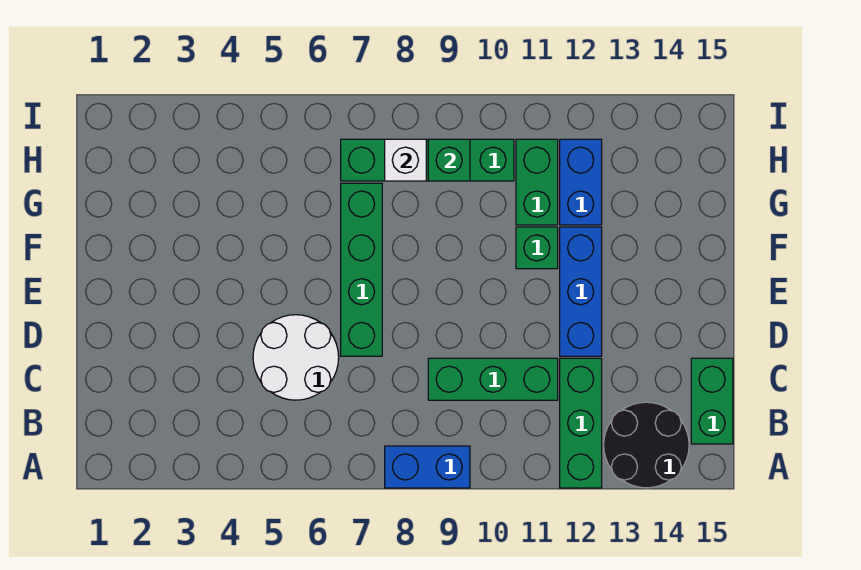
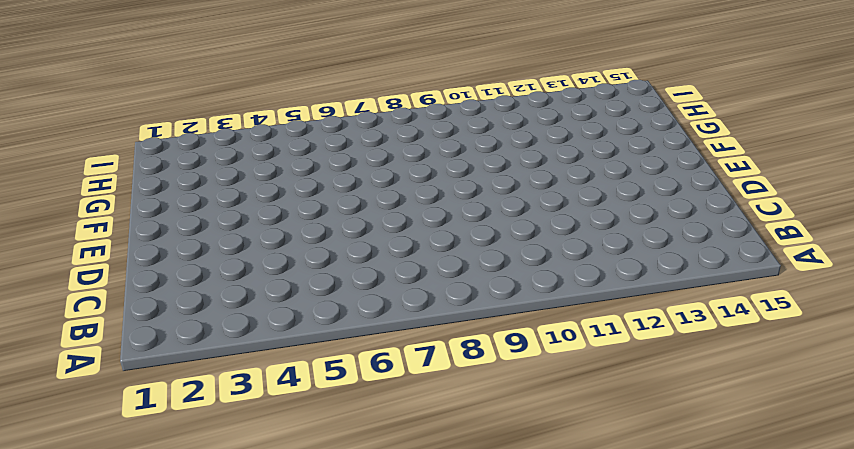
none -> blue 1x2 brick [385,446,470,488]
none -> green 1x3 brick [560,358,602,488]
none -> black 2x2 round brick [604,402,689,488]

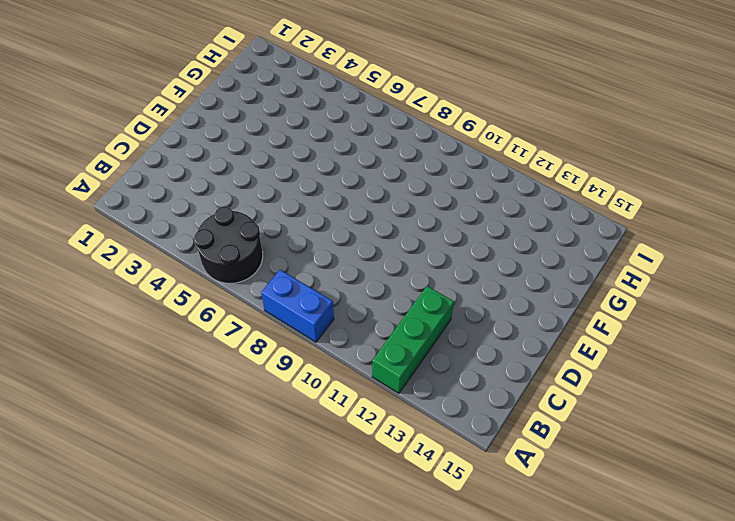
black 2x2 round brick [194,207,263,283] -> black 2x2 round brick moved to [604,402,689,488]
none -> green 1x2 brick [691,358,733,444]
none -> white 2x2 round brick [253,315,339,400]
none -> green 1x3 brick [428,358,558,400]

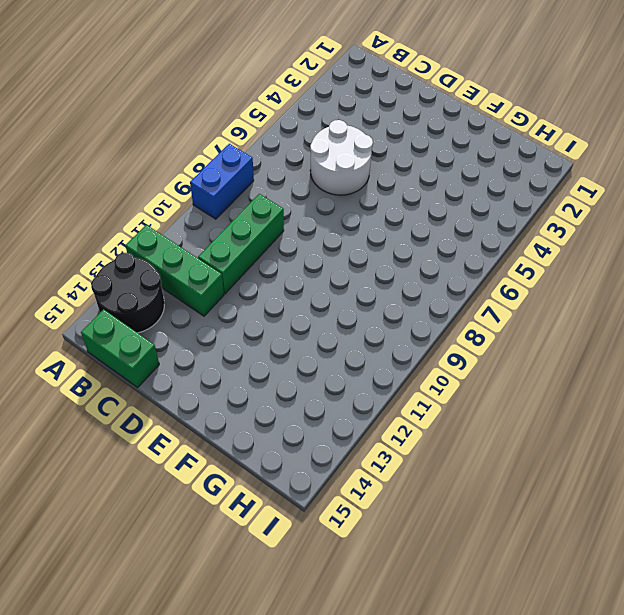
none -> green 1x4 brick [341,183,382,356]
none -> blue 1x3 brick [560,227,602,356]
none -> green 1x1 brick [516,227,558,269]

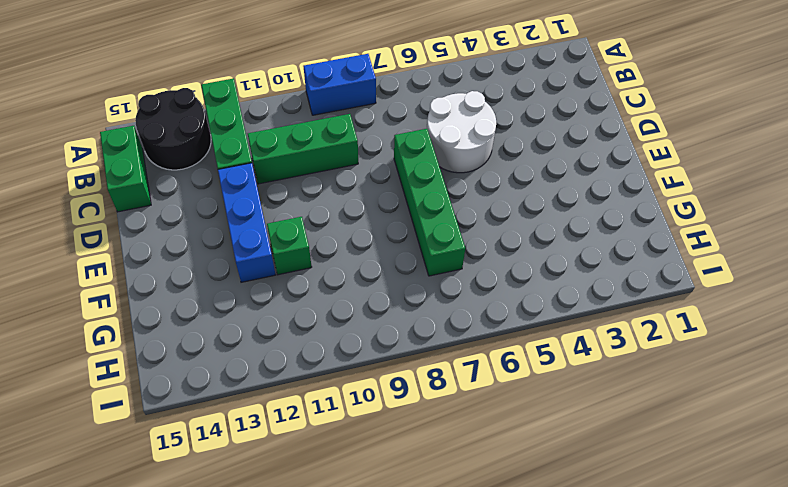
none -> green 1x2 brick [516,139,558,225]
none -> blue 1x2 brick [560,139,602,225]
none -> green 1x4 brick [341,139,514,181]

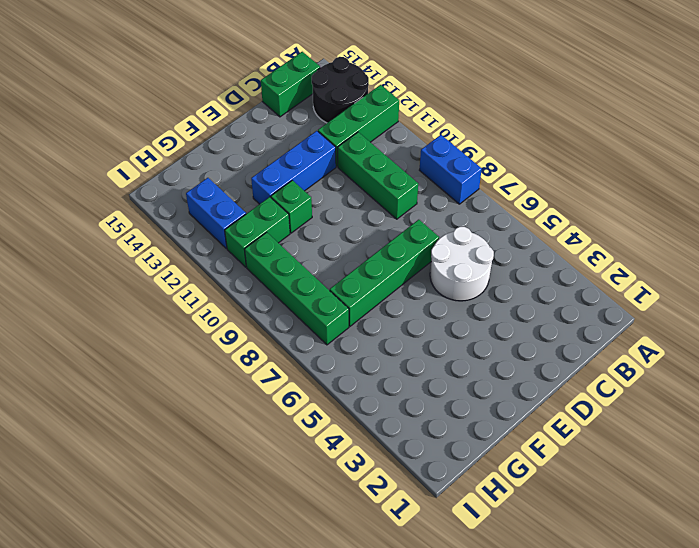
blue 1x2 brick [186,178,246,249] -> blue 1x2 brick turned to [560,139,602,225]
none -> white 1x1 brick [385,139,426,181]
none -> green 1x1 brick [428,139,470,181]

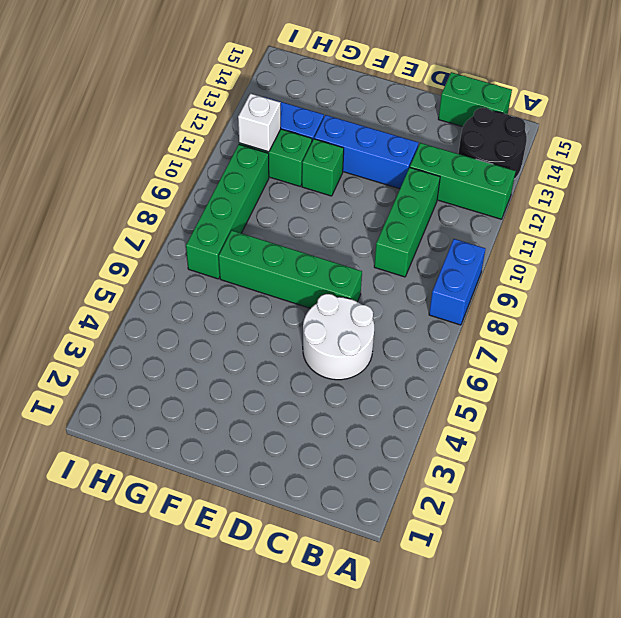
white 1x1 brick [238,94,281,152] -> white 1x1 brick moved to [385,139,426,181]
none -> green 1x1 brick [428,139,470,181]

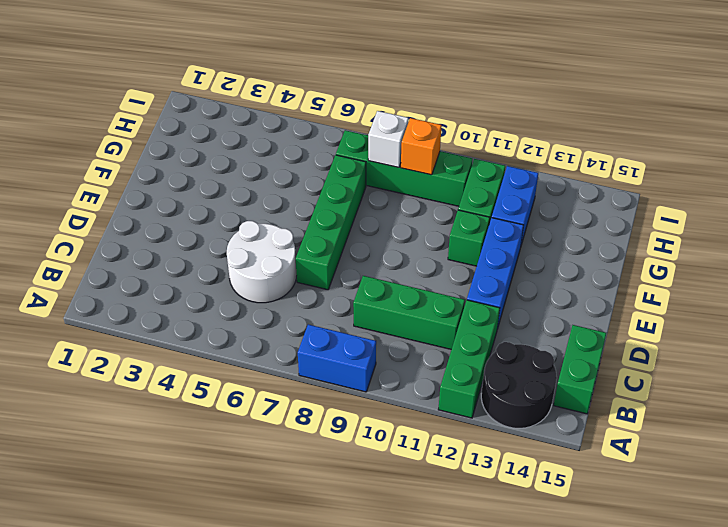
orange 1x1 brick [401,118,442,175] -> green 1x1 brick [428,139,470,181]

